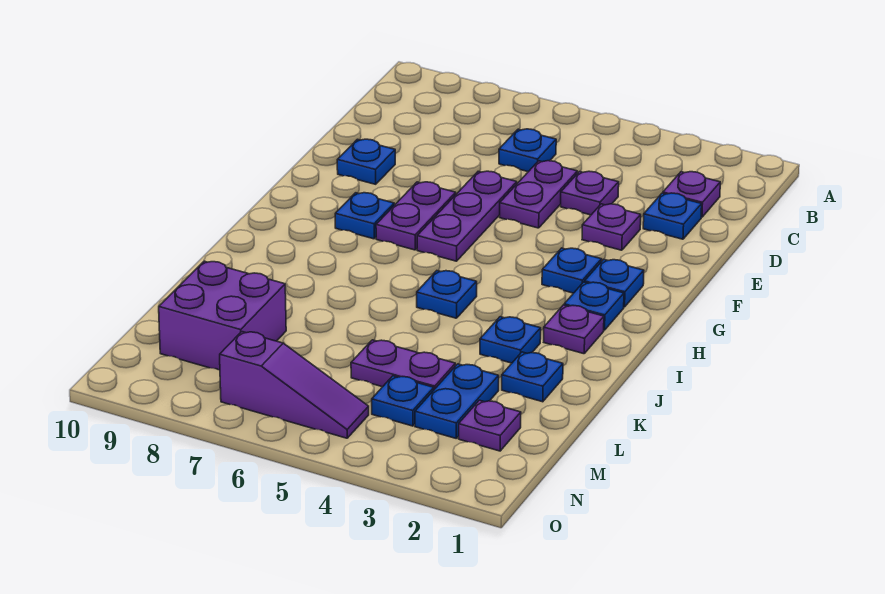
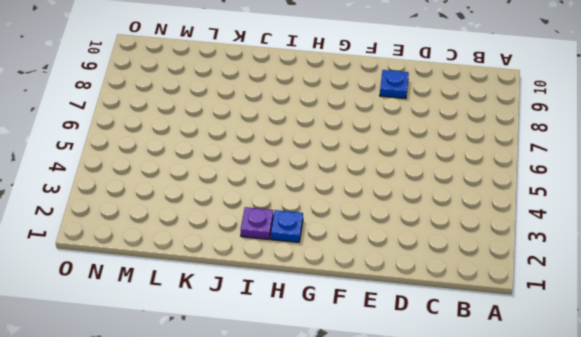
none -> purple 1x1 plate [663,172,720,217]
none -> blue 1x1 plate [499,129,556,172]
none -> blue 1x1 plate [643,193,702,239]

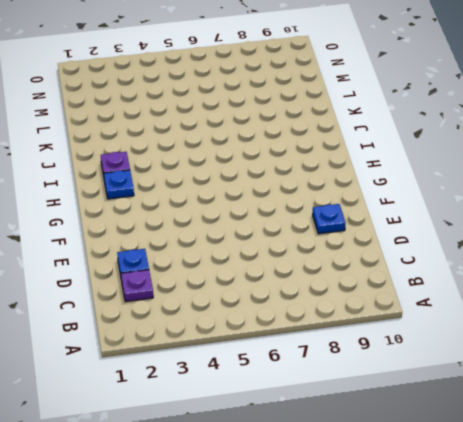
none -> blue 1x1 plate [499,129,556,172]
none -> purple 1x1 plate [561,171,619,215]
none -> purple 1x2 plate [500,161,577,228]

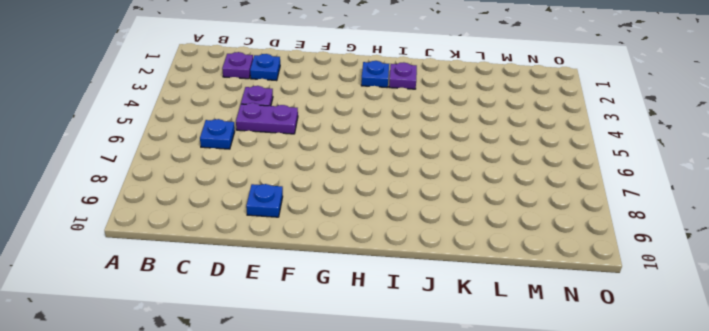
none -> purple 1x1 plate [582,204,641,250]
none -> purple 1x3 plate [417,171,517,261]
none -> purple 1x2 plate [376,182,456,250]

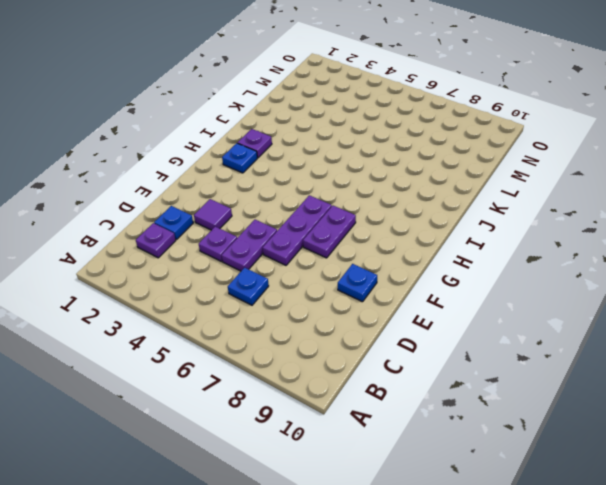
purple 1x1 tile [194,199,232,230] -> purple 1x1 plate [582,204,641,250]
none -> blue 1x1 plate [585,259,644,307]
none -> blue 1x1 plate [542,248,602,293]
none -> blue 1x1 plate [335,193,394,239]

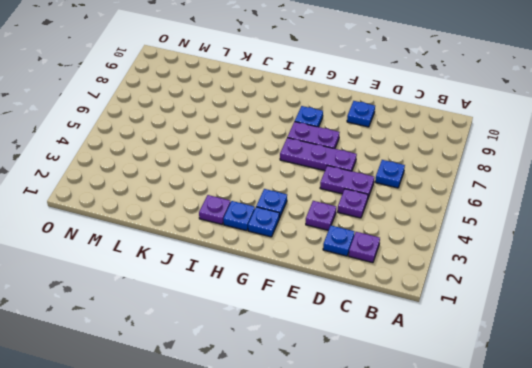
none -> blue 1x1 plate [417,271,477,318]
none -> blue 1x1 plate [480,317,541,363]
none -> blue 1x1 plate [502,352,563,402]

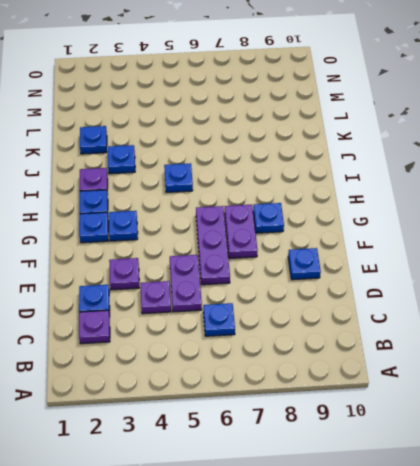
none -> blue 1x2 plate [415,364,499,438]
none -> purple 1x2 plate [351,340,455,389]
none -> purple 2x2 brick [159,261,286,370]

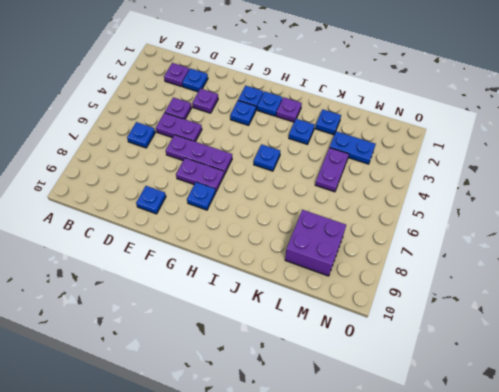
none -> purple 1x1 plate [459,400,521,451]
none -> blue 1x1 plate [372,376,434,426]
none -> purple 1x3 slope [220,332,369,438]

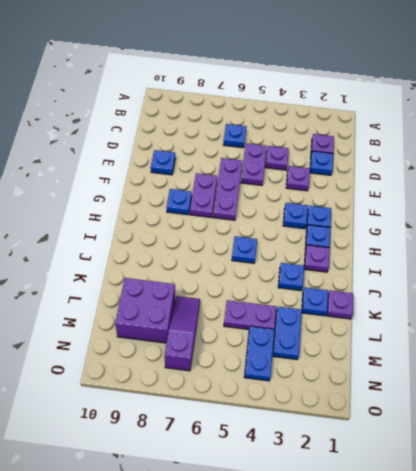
purple 1x1 plate [327,291,353,319] -> purple 1x1 plate moved to [459,400,521,451]
purple 1x3 slope [165,296,200,371] -> purple 1x3 slope turned to [220,332,369,438]
blue 1x2 plate [244,326,274,381] -> blue 1x1 plate [372,376,434,426]

